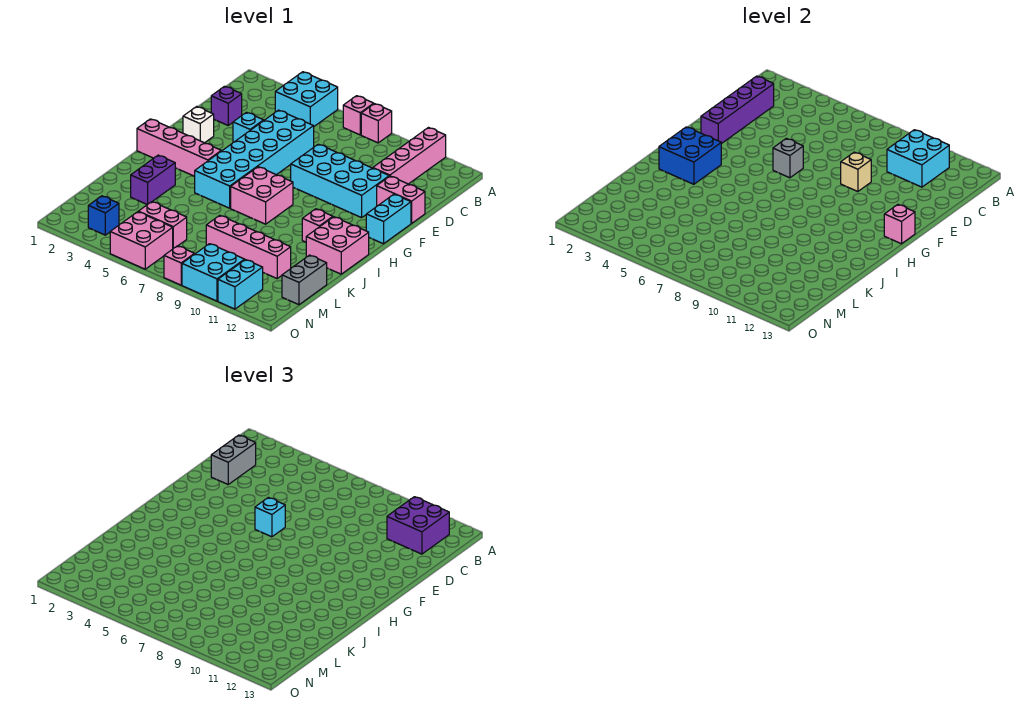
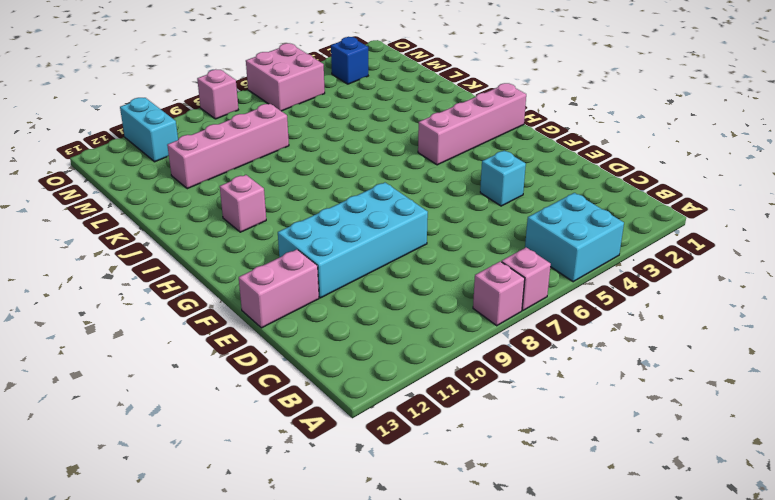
none -> pink 1x4 brick [373,128,446,184]
none -> purple 1x1 brick [211,86,242,125]
none -> cyan 2x6 brick [194,110,314,208]
none -> white 1x1 brick [183,107,214,143]

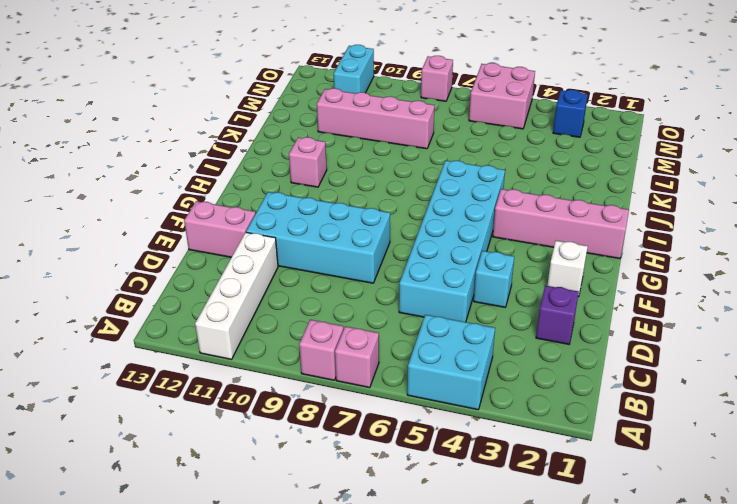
white 1x4 brick [195,232,278,359] -> pink 1x4 brick [373,128,446,184]
none -> cyan 1x2 brick [366,194,411,244]
none -> pink 2x2 brick [231,167,293,224]
none -> pink 2x2 brick [306,217,369,274]
none -> purple 1x2 brick [131,155,175,205]

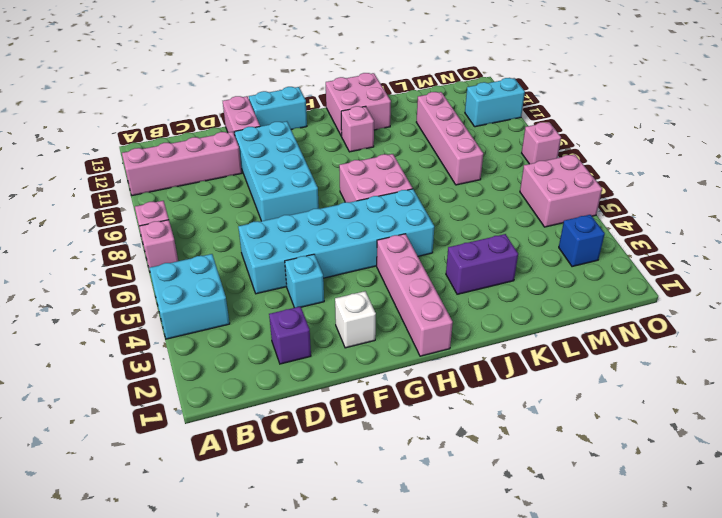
none -> grey 1x2 brick [282,255,327,305]
none -> pink 1x2 brick [138,202,187,248]
none -> cyan 2x2 brick [182,244,245,301]
none -> cyan 2x2 brick [887,130,949,187]

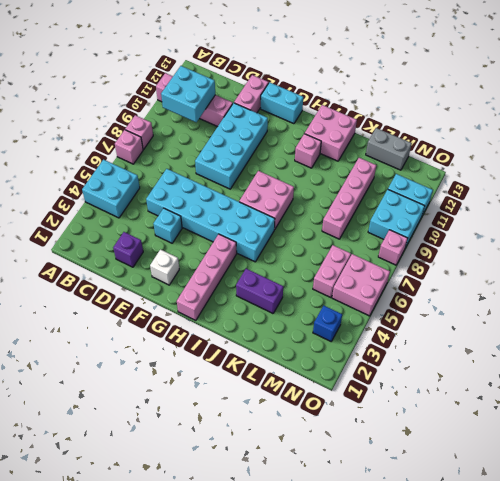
none -> purple 1x4 brick [701,76,774,144]
none -> tan 1x1 brick [841,152,871,192]
none -> grey 1x1 brick [773,138,803,178]
none -> pink 1x1 brick [884,205,915,244]

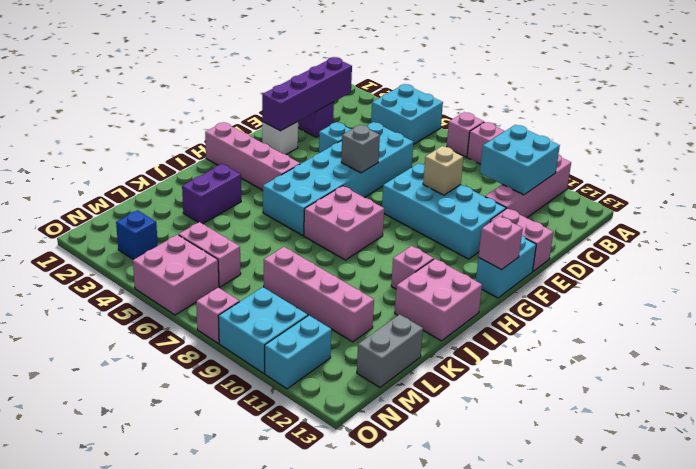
none -> blue 2x2 brick [659,127,721,184]
none -> purple 2x2 brick [387,497,449,554]
none -> grey 1x2 brick [211,435,256,484]
none -> cyan 1x1 brick [255,497,285,537]

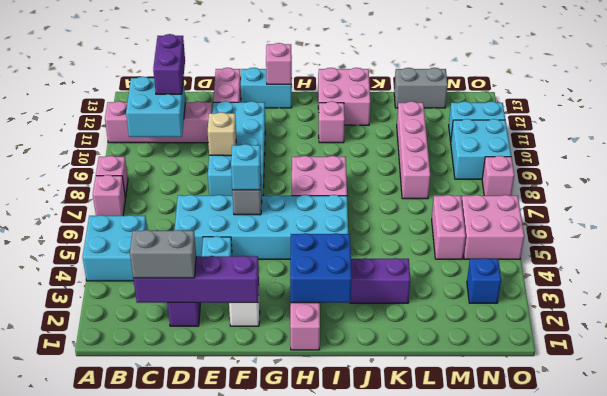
purple 1x2 brick [153,34,185,94] -> purple 2x2 brick [387,497,449,554]

